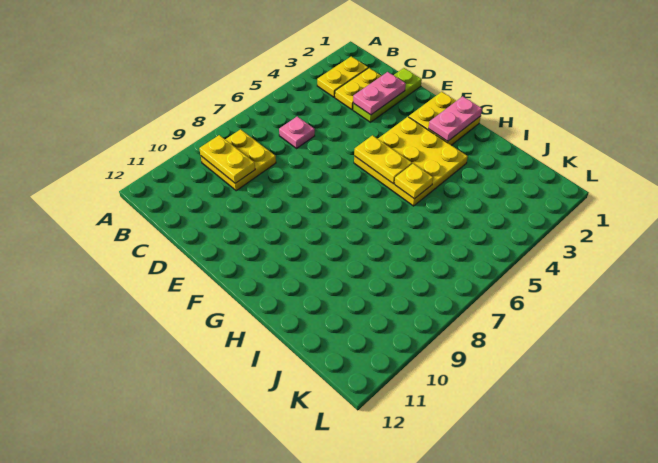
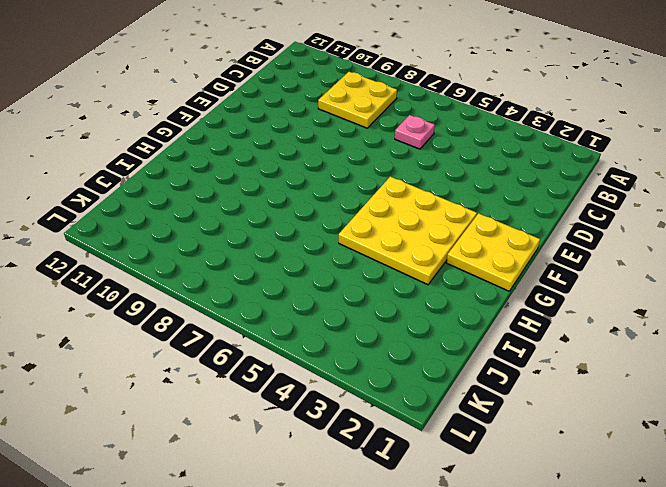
none -> yellow 1x2 plate [317,56,368,97]
none -> yellow 1x2 plate [335,68,381,110]
none -> lime 1x3 plate [353,68,422,122]

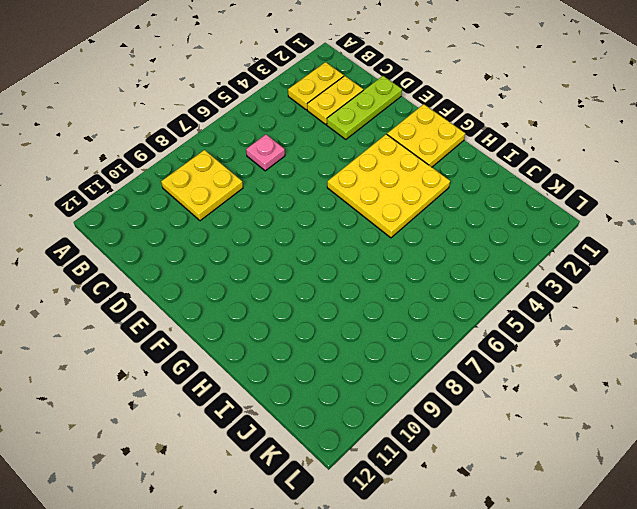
none -> yellow 1x2 plate [199,135,255,183]
none -> pink 1x2 plate [353,72,406,115]
none -> yellow 1x2 plate [354,135,412,184]

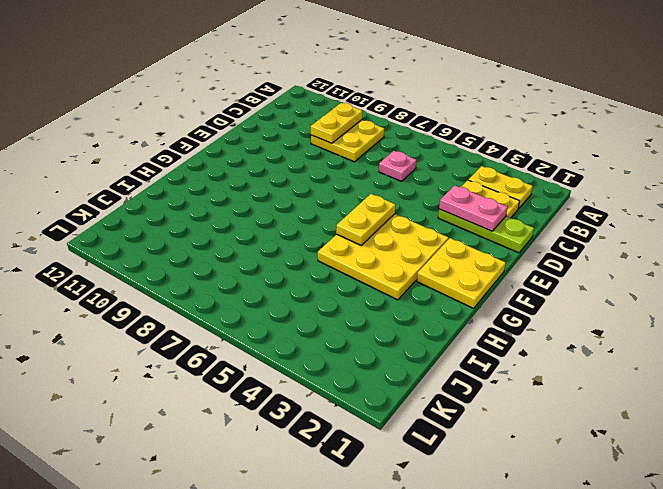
none -> pink 1x2 plate [429,96,482,141]
none -> yellow 1x1 plate [395,164,433,199]

